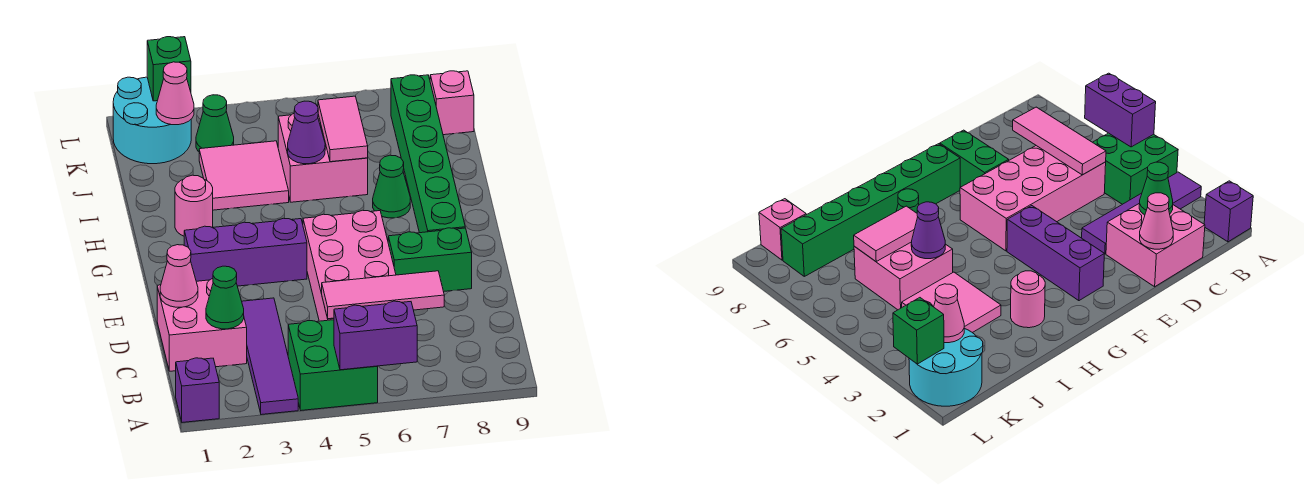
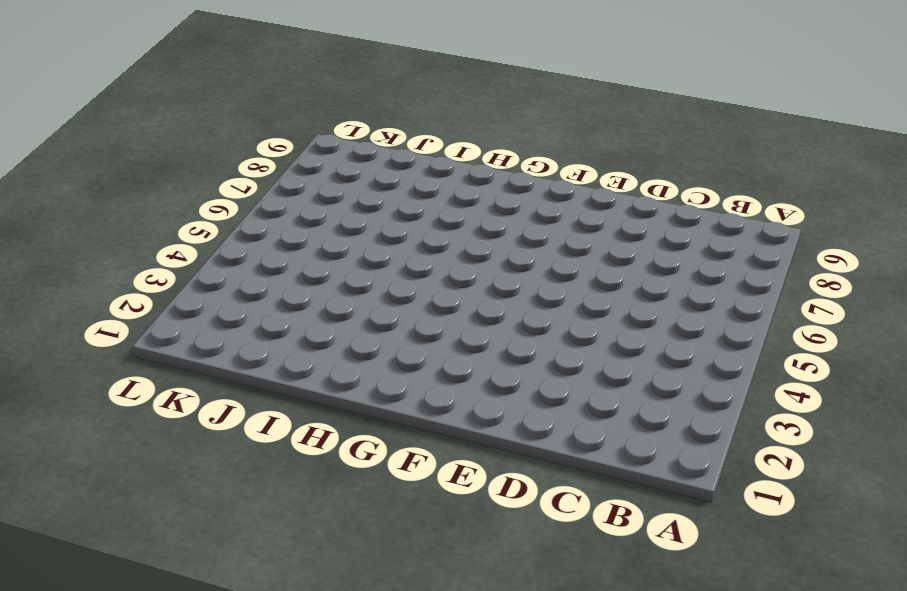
none -> purple 1x1 brick [176,358,219,422]
none -> purple 1x4 tile [242,298,298,415]
none -> green 2x2 brick [288,320,378,410]

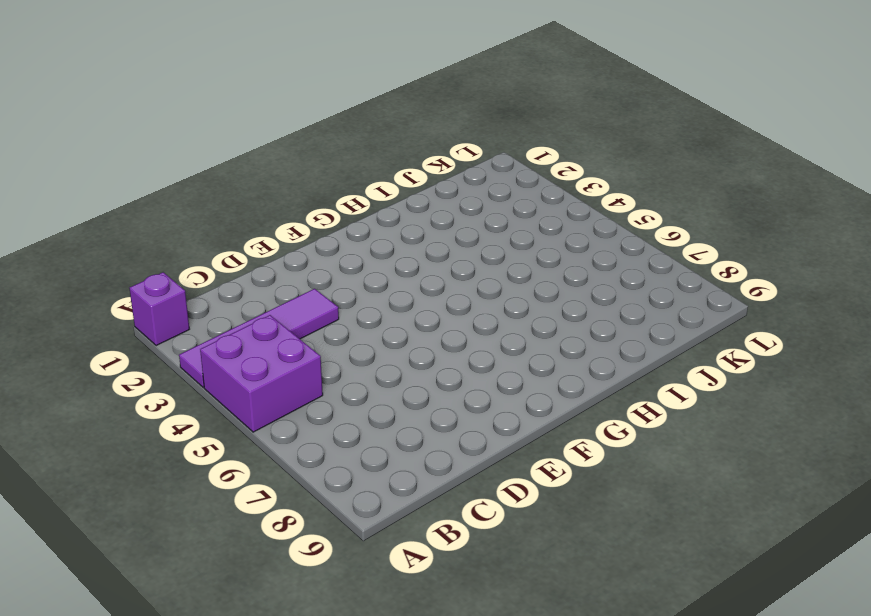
purple 2x2 brick [200,315,323,432] -> green 2x2 brick [288,320,378,410]
none -> pink 2x2 brick [157,279,247,371]
none -> pink 2x4 brick [303,210,396,321]
none -> green 1x2 brick [388,228,472,292]

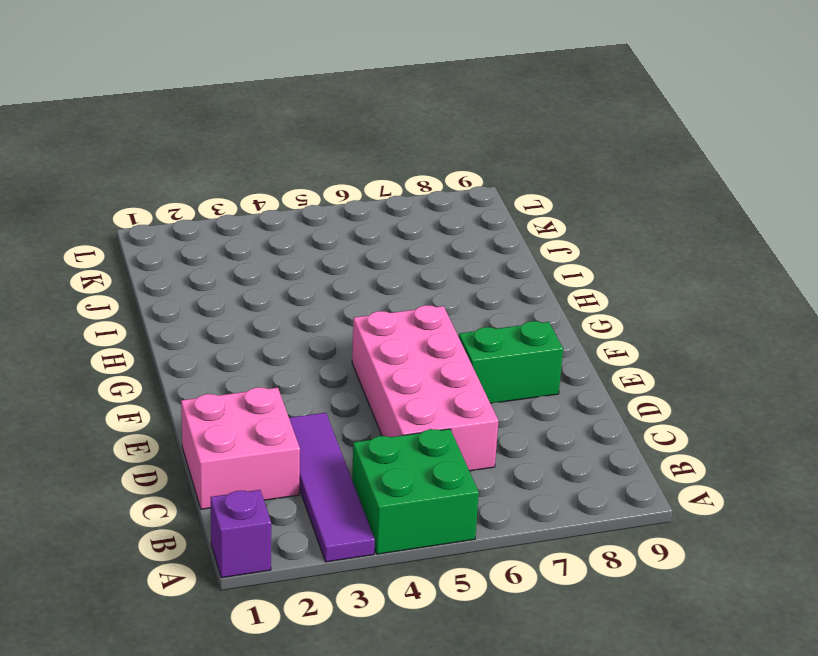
none -> purple 1x3 brick [184,218,307,286]
none -> green 1x6 brick [391,75,465,233]
none -> pink 1x1 round brick [175,175,213,236]

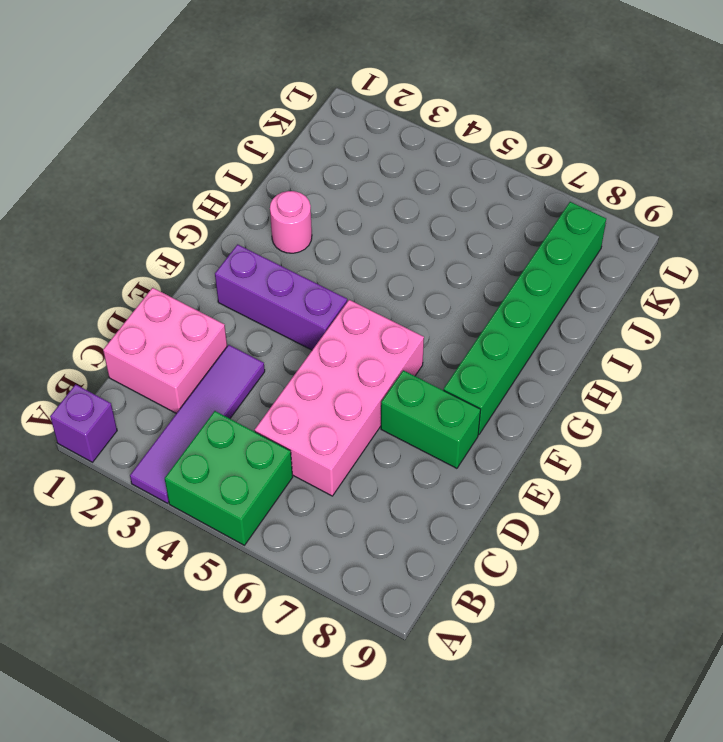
none -> green 1x1 cone [373,155,410,218]
none -> pink 2x2 tile [199,141,289,210]
none -> pink 2x2 brick [278,114,368,202]

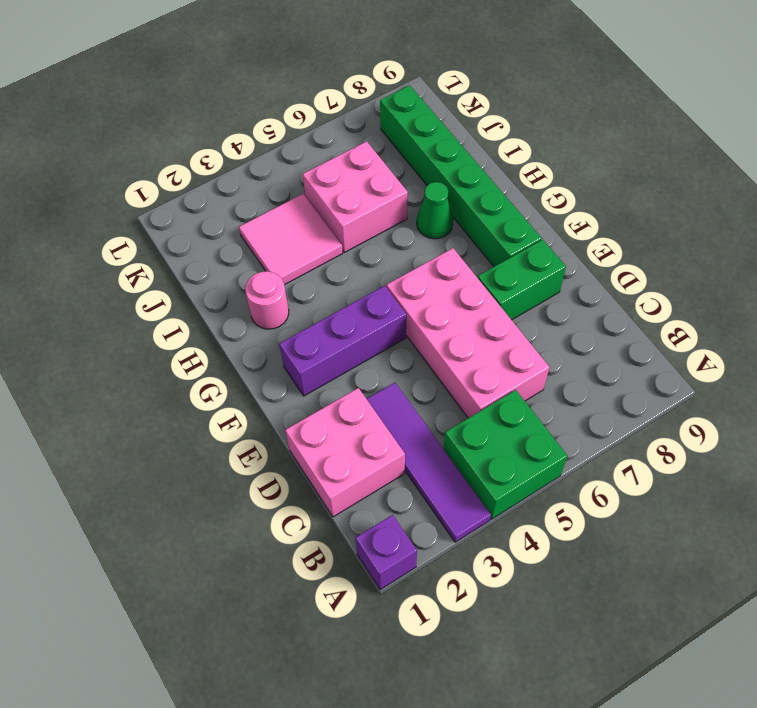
none -> cyan 2x2 round brick [113,77,191,164]
none -> green 1x1 cone [196,95,234,151]
none -> pink 1x1 brick [430,71,474,135]

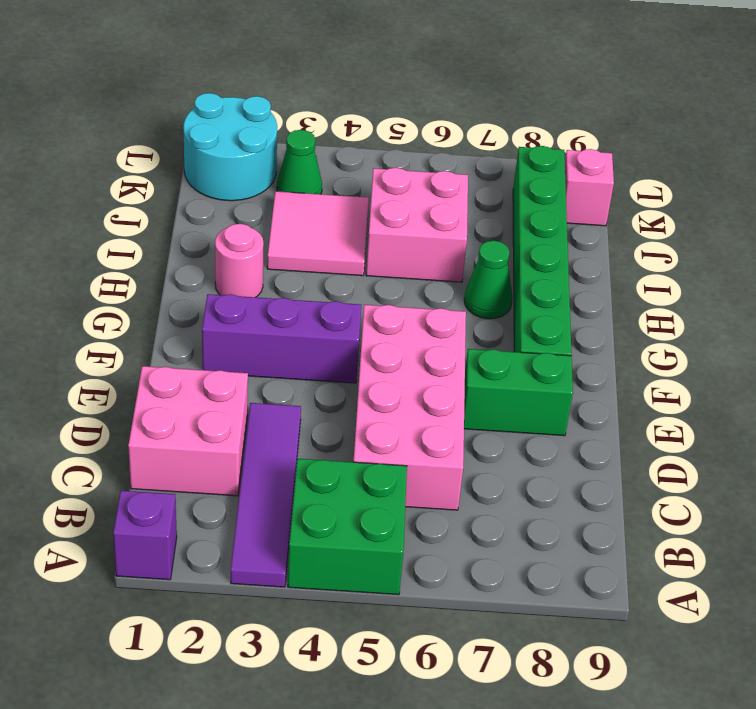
none -> purple 1x2 brick [334,301,417,370]
none -> green 1x1 cone [206,266,244,329]
none -> pink 1x3 tile [322,271,444,319]

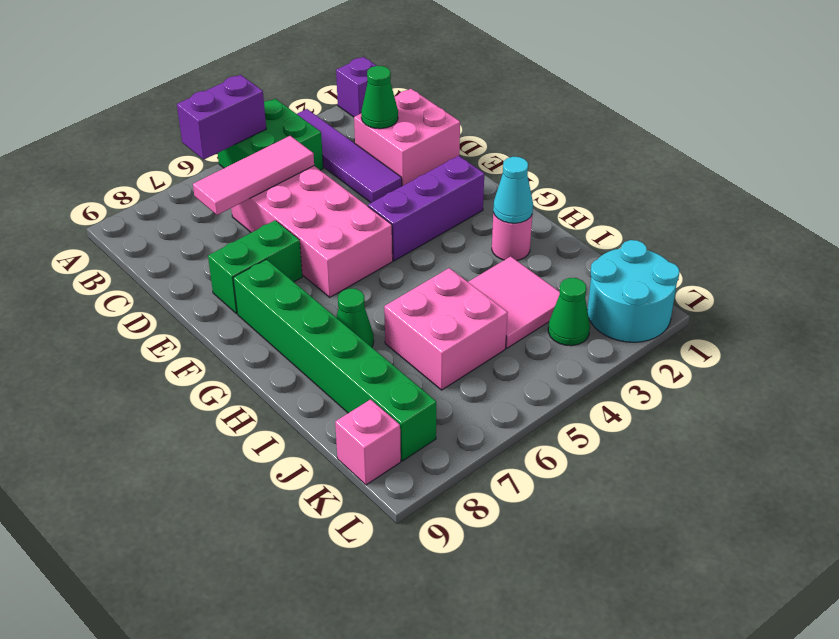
cyan 1x1 cone [493,157,533,223] -> none
none -> pink 1x1 cone [160,245,198,307]
none -> purple 1x1 cone [288,101,325,164]
none -> pink 1x2 tile [318,96,368,162]

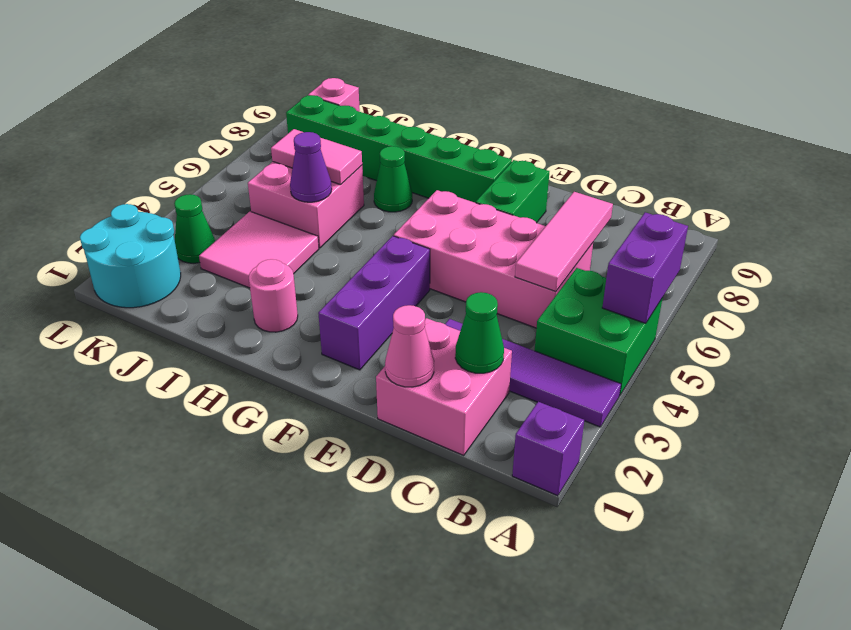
none -> pink 1x1 cone [156,62,194,125]
none -> green 1x1 brick [147,37,191,101]

